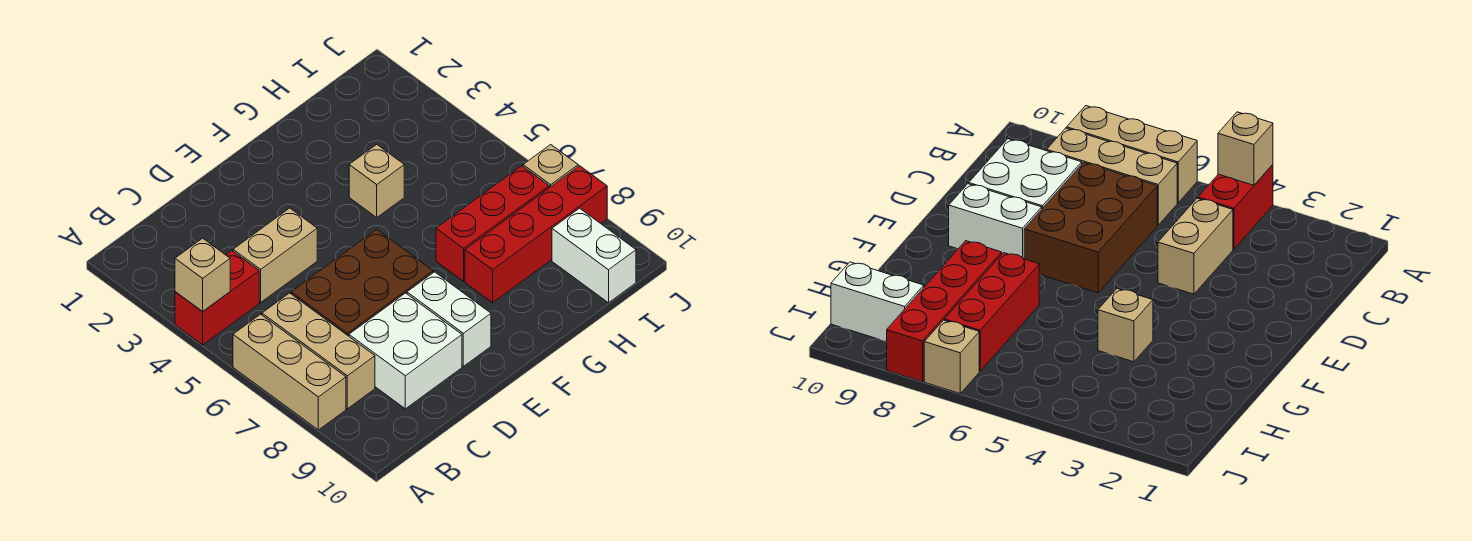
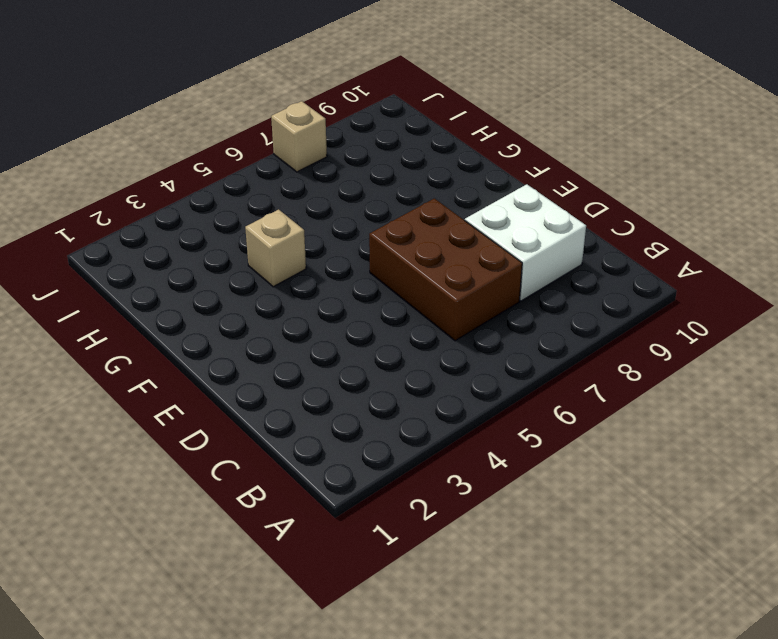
none -> red 1x2 brick [175,250,259,345]
none -> tan 1x3 brick [233,314,346,430]
none -> tan 1x3 brick [262,293,375,409]

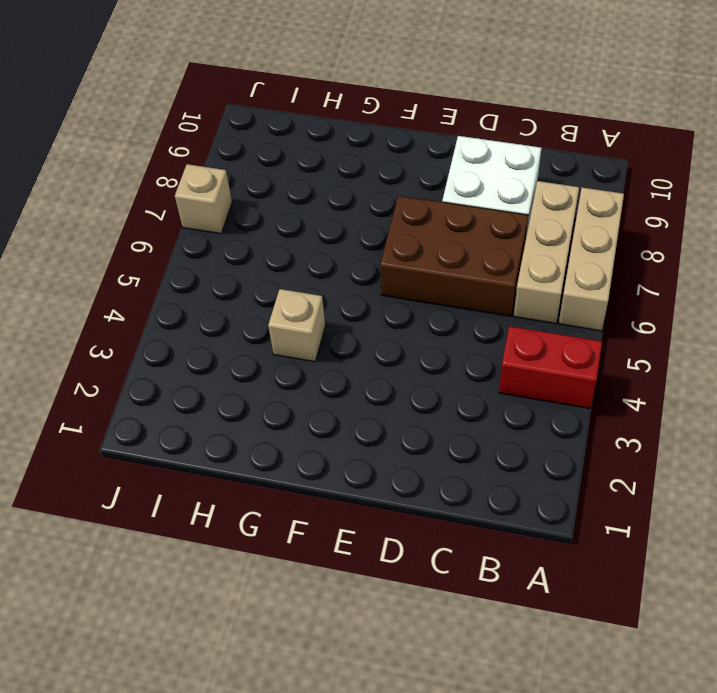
none -> tan 1x2 brick [233,208,317,302]
none -> white 1x2 brick [407,272,491,366]
none -> red 1x3 brick [436,166,549,281]

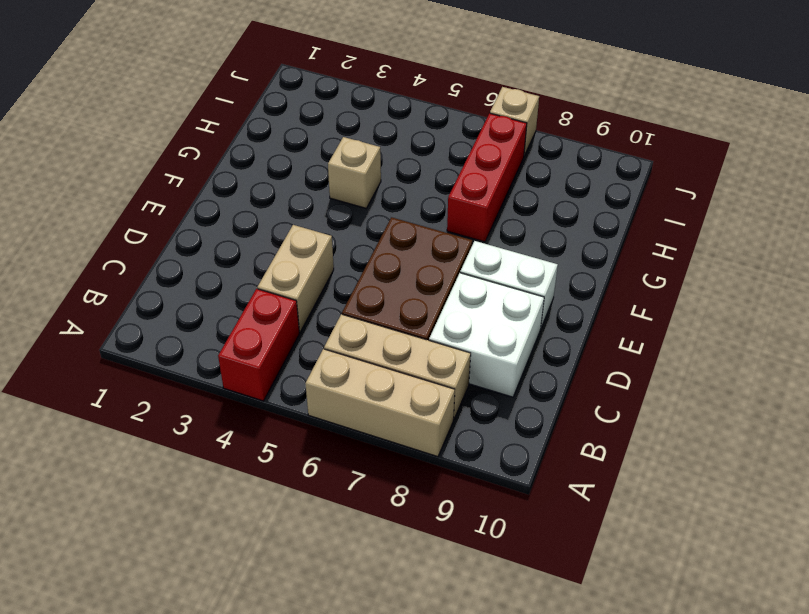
none -> red 1x4 brick [465,166,607,303]
none -> white 1x2 brick [552,208,636,303]
none -> tan 1x1 brick [175,238,230,312]

